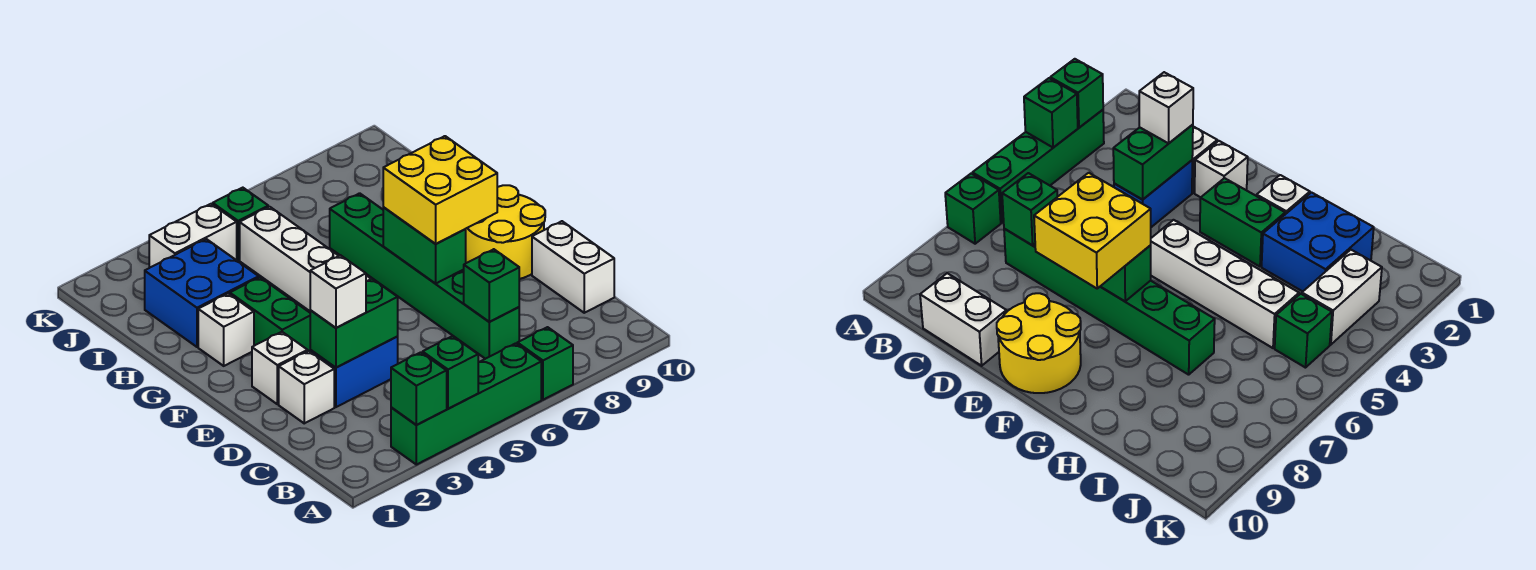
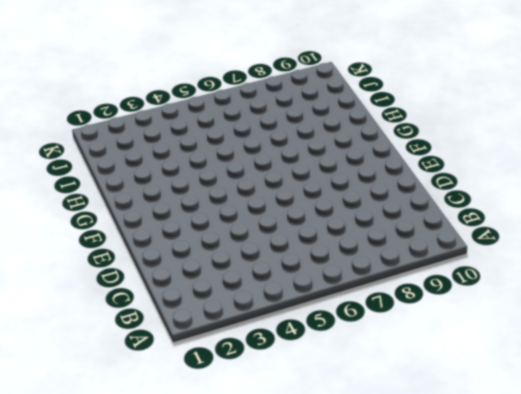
none -> green 1x4 brick [391,343,541,465]
none -> green 1x1 brick [517,327,573,400]
none -> green 1x6 brick [330,193,519,359]

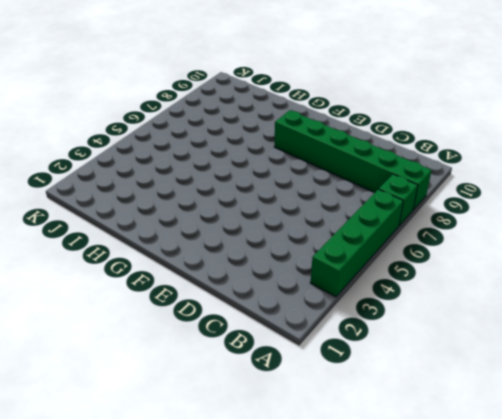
green 1x6 brick [274,110,432,210] -> green 1x6 brick moved to [330,193,519,359]
none -> white 1x2 brick [532,221,614,313]
none -> white 1x1 brick [279,351,334,423]
none -> blue 1x2 brick [310,337,398,407]

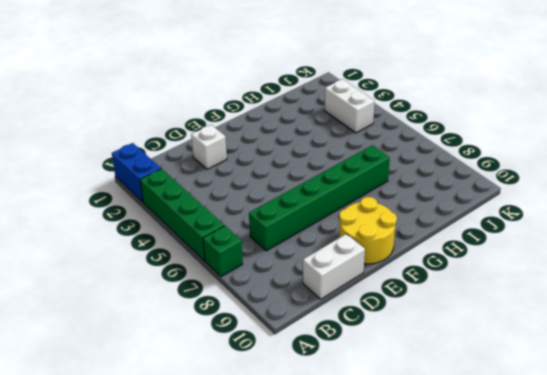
blue 1x2 brick [112,143,161,202] -> blue 1x2 brick moved to [310,337,398,407]
none -> white 1x1 brick [252,332,308,404]
none -> green 1x2 brick [230,277,310,351]
none -> white 1x4 brick [240,207,371,311]

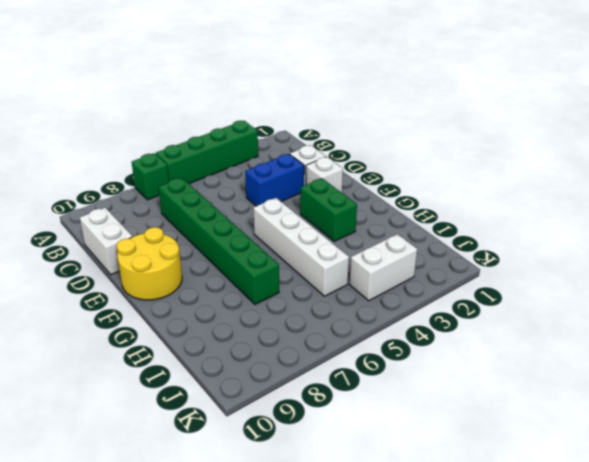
none -> white 1x1 brick [198,293,254,366]
none -> blue 2x2 brick [145,239,259,347]
none -> green 1x1 brick [213,188,268,260]

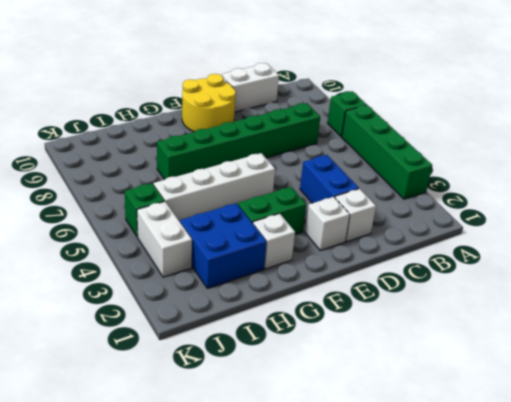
none -> green 1x1 brick [391,352,447,425]
none -> green 1x1 brick [423,336,478,409]
none -> green 1x1 brick [464,249,519,322]

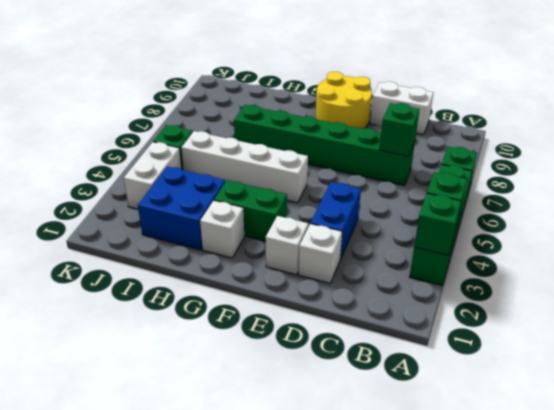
none -> green 1x2 brick [310,279,398,368]
none -> green 1x2 brick [383,207,466,284]
none -> white 1x1 brick [310,255,366,328]

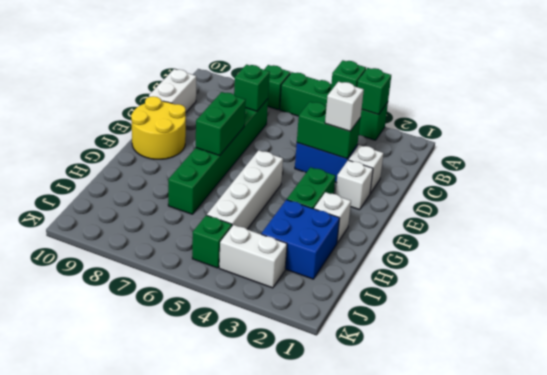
none -> yellow 2x2 brick [383,136,497,244]

